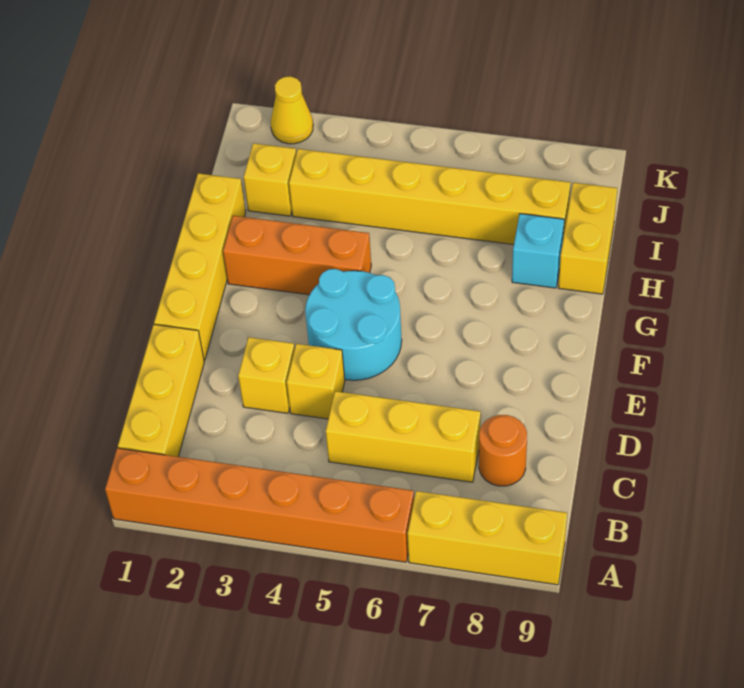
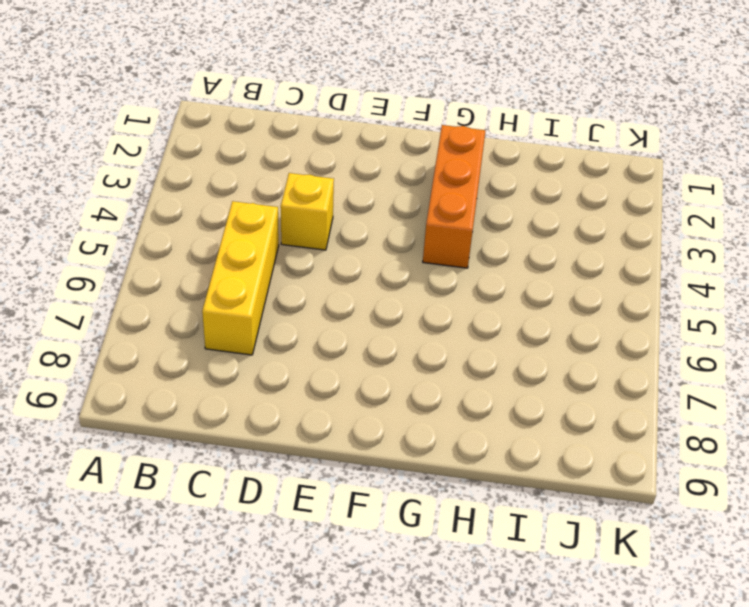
none -> orange 1x6 brick [105,448,414,562]
none -> yellow 1x3 brick [408,491,567,585]
none -> yellow 1x3 brick [118,325,204,457]

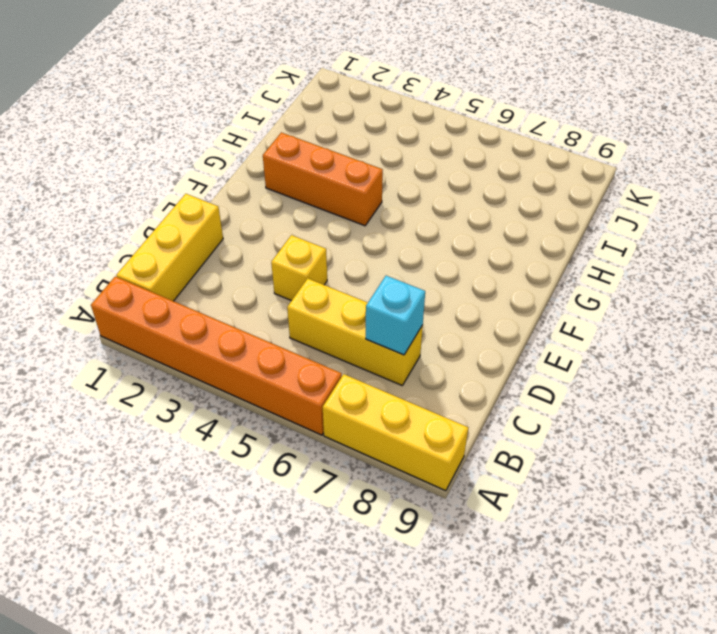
cyan 1x1 brick [366,276,425,355] -> cyan 1x1 brick moved to [512,214,564,288]
none -> orange 1x1 round brick [479,415,527,486]
none -> yellow 1x1 brick [238,337,295,413]
none -> yellow 1x4 brick [154,173,246,360]

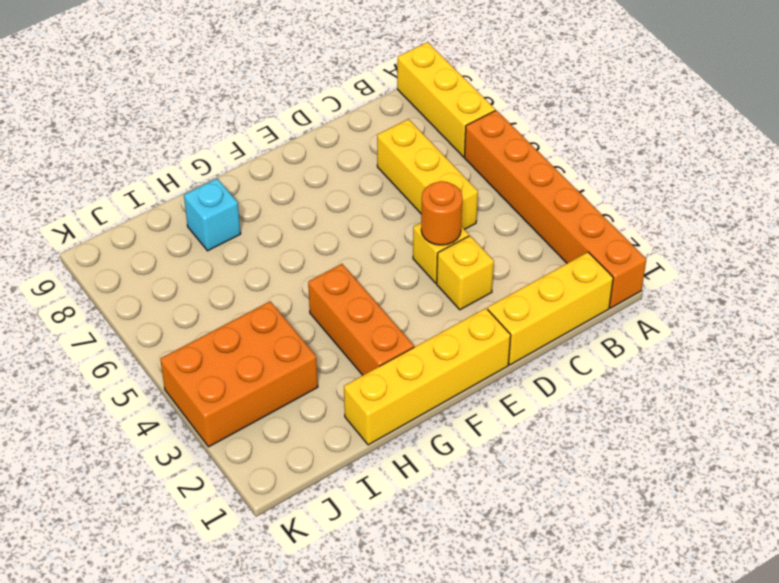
orange 1x1 round brick [421,181,462,245] -> orange 1x1 round brick moved to [479,415,527,486]
orange 2x3 brick [160,301,318,447] -> yellow 1x6 brick [289,149,571,245]
none -> cyan 2x2 round brick [305,269,402,380]
none -> yellow 1x2 brick [559,183,617,294]
none -> yellow 1x1 brick [244,143,296,216]

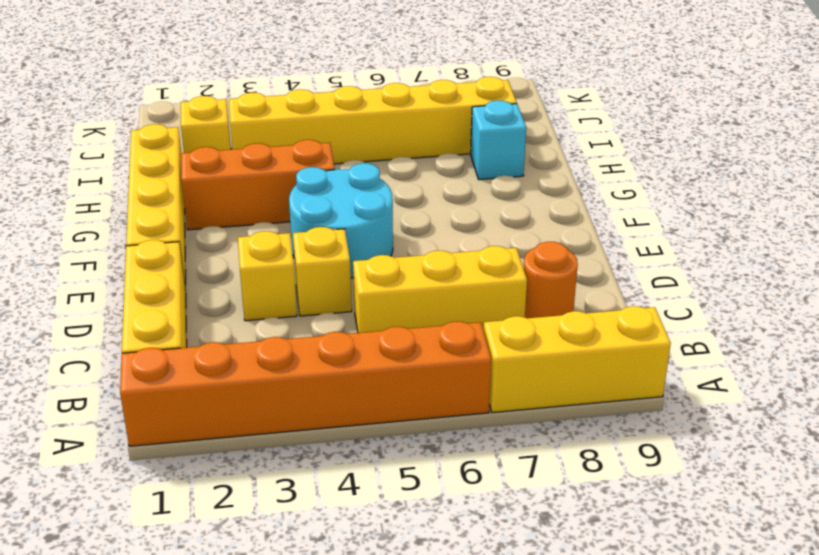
none -> yellow 1x2 brick [559,183,617,294]
none -> yellow 1x1 cone [271,76,313,144]

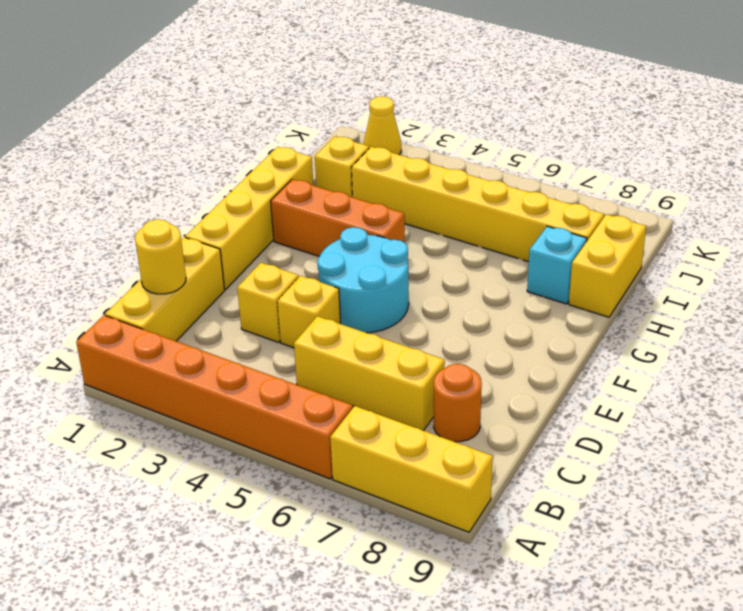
yellow 1x1 round brick [135,219,186,294] -> none

